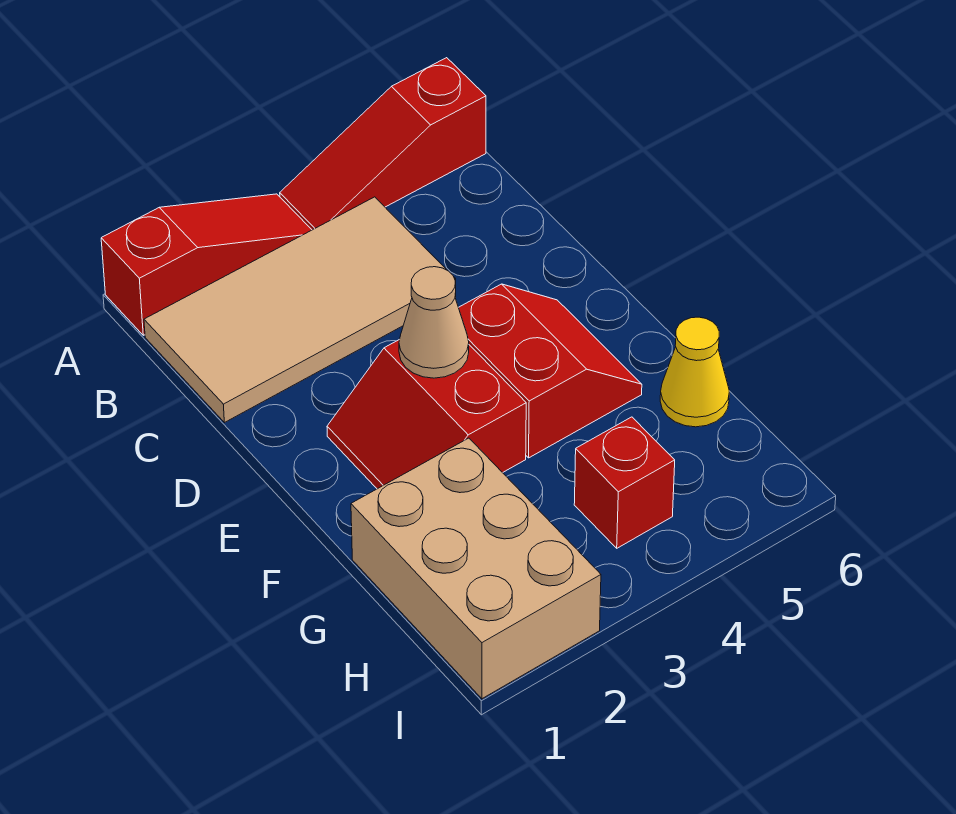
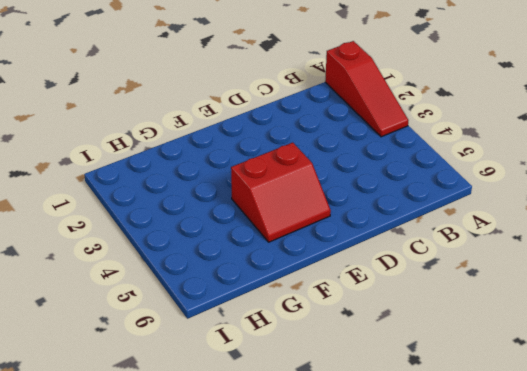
none -> red 1x3 slope [280,58,486,230]
none -> tan 2x4 tile [144,197,456,423]

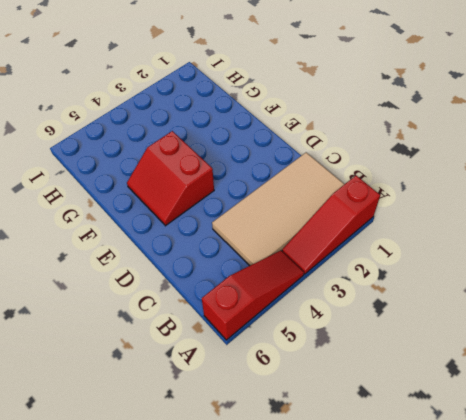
none -> red 2x2 slope [327,339,526,489]
none -> tan 2x3 brick [351,438,601,699]

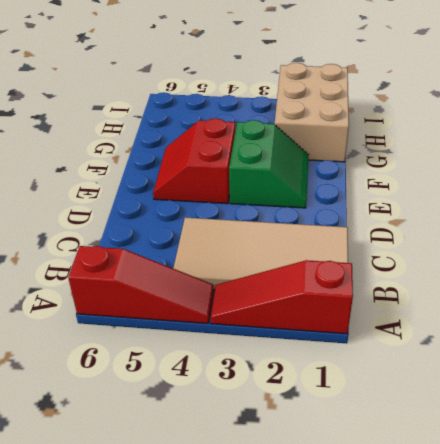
green 2x2 slope [229,120,308,208] -> red 2x2 slope [327,339,526,489]
none -> yellow 1x1 cone [660,317,729,427]
none -> red 1x1 brick [574,417,675,548]

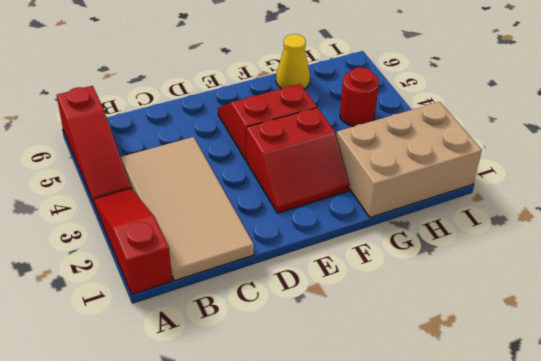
red 1x1 round brick [340,67,379,126] -> red 1x1 brick [574,417,675,548]
none -> tan 1x1 cone [399,267,469,378]

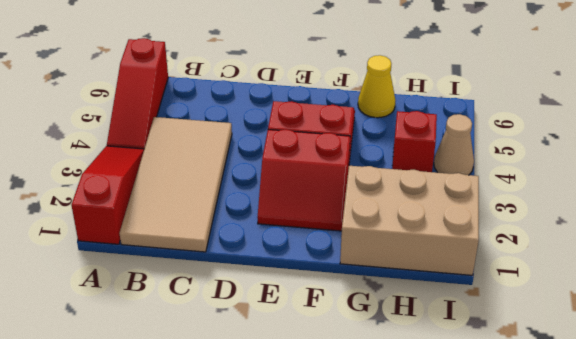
tan 1x1 cone [434,114,474,175] -> tan 1x1 cone moved to [399,267,469,378]

